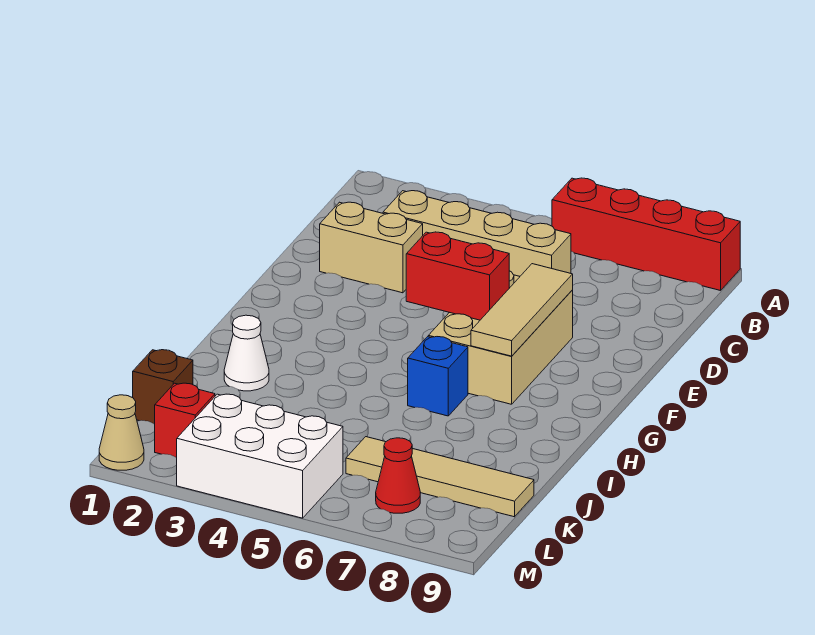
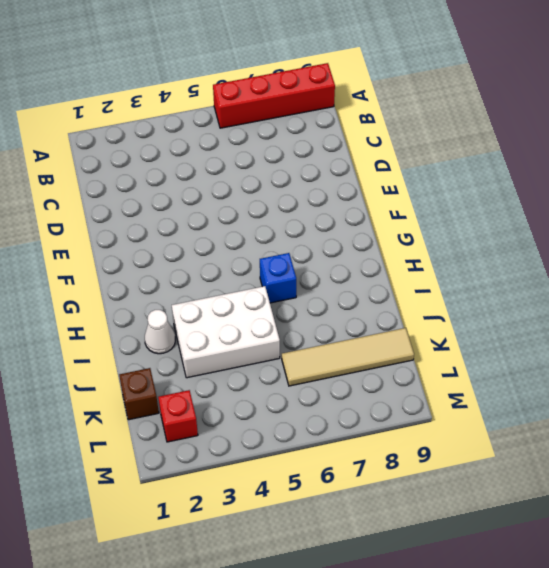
white 2x3 brick [172,286,280,378] -> white 2x3 brick moved to [177,394,343,518]
none -> tan 1x4 brick [383,191,571,276]
none -> tan 1x2 brick [320,202,423,293]
none -> tan 2x3 brick [428,271,573,404]

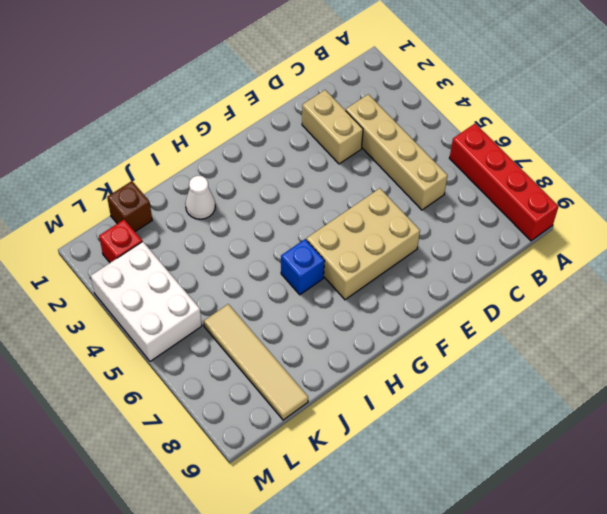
none -> red 1x1 cone [376,438,420,513]
none -> tan 1x1 cone [99,395,144,470]
none -> tan 1x3 tile [471,264,573,356]

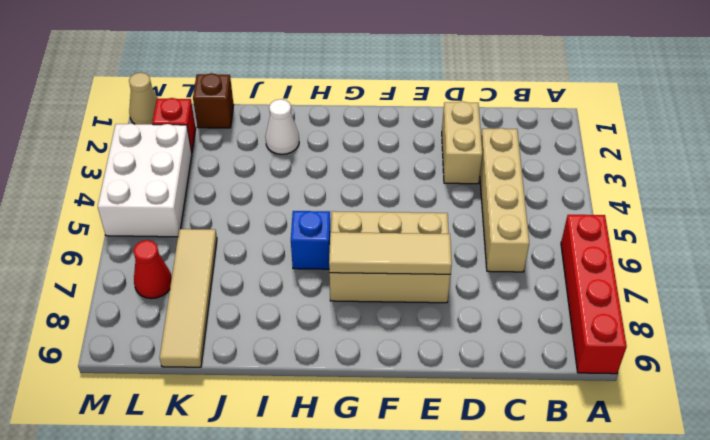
none -> red 1x2 brick [406,232,509,320]

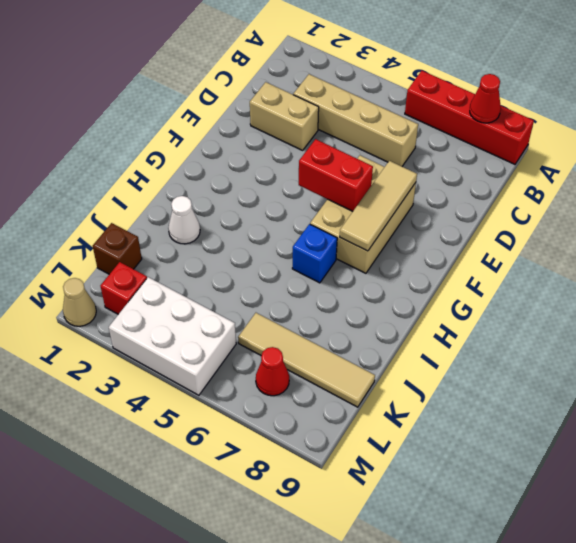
red 1x1 cone [470,74,501,123] -> none

